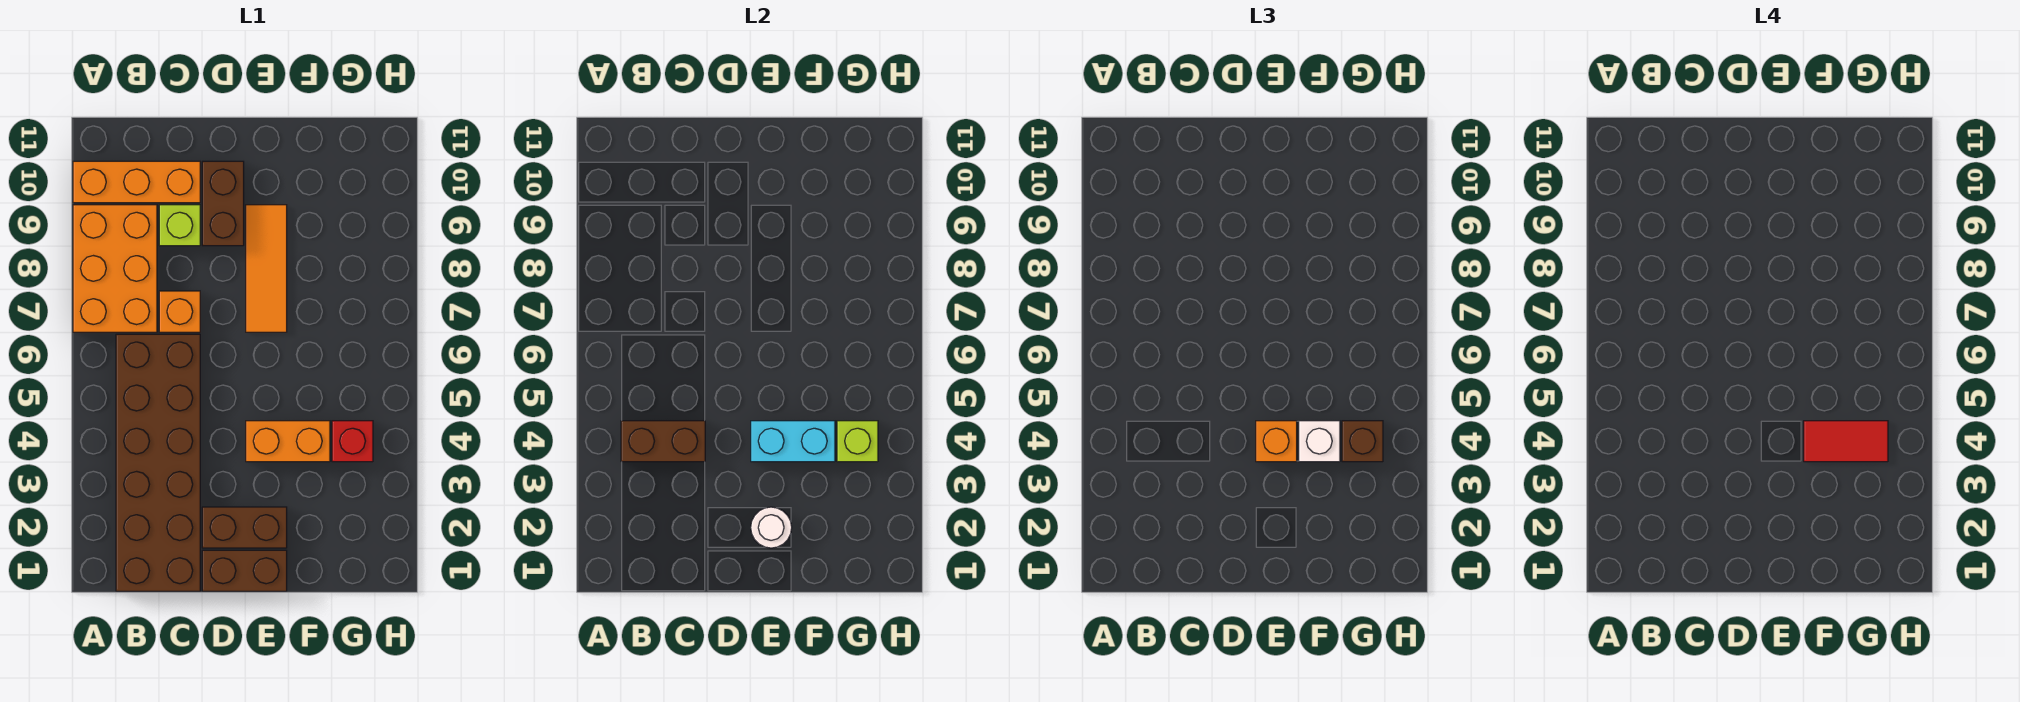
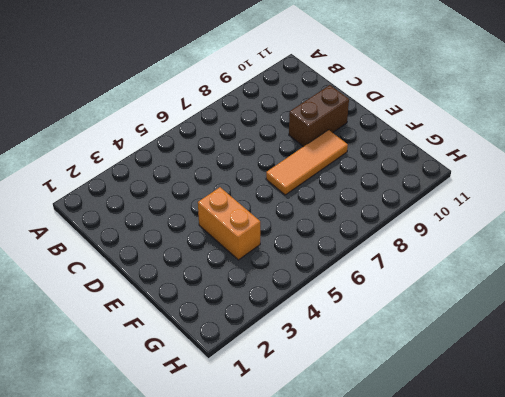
none -> orange 2x3 brick [73,205,157,332]
none -> orange 1x3 brick [73,161,200,203]
none -> brown 2x6 brick [116,334,200,591]

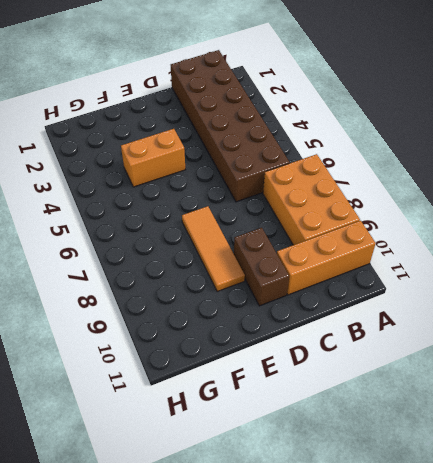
none -> orange 1x1 brick [159,291,200,332]
none -> lime 1x1 brick [159,205,200,246]
none -> brown 1x2 brick [202,550,287,591]

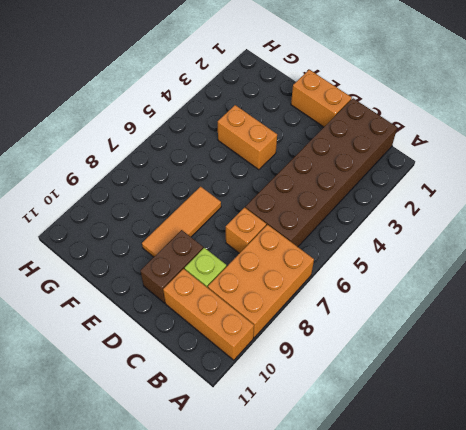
orange 1x2 brick [291,70,352,127] -> brown 1x2 brick [202,550,287,591]
none -> brown 1x2 brick [202,507,287,548]
none -> red 1x1 brick [332,421,373,462]
none -> brown 1x2 brick [621,421,705,462]

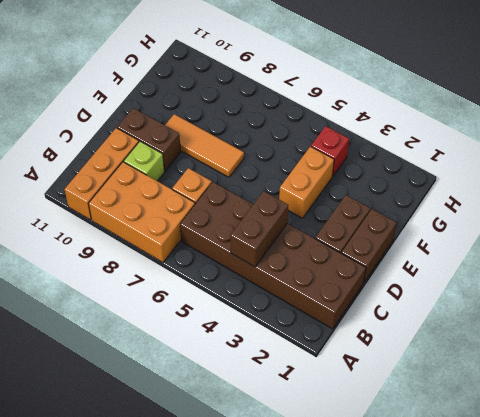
none -> white 1x1 round brick [751,507,792,548]
none -> cyan 1x2 brick [751,421,835,462]
none -> lime 1x1 brick [837,421,878,462]

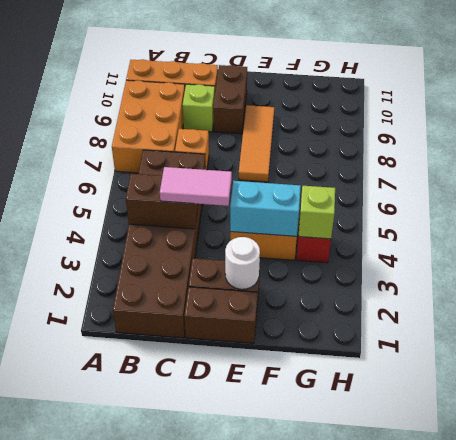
pink 1x2 tile [160,167,232,206] -> none
none -> orange 1x1 brick [1256,421,1297,462]
none -> white 1x1 brick [1299,421,1340,462]
none -> brown 1x1 brick [1342,421,1383,462]

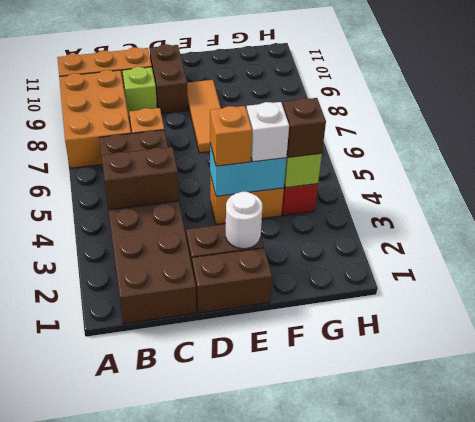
none -> red 1x2 tile [1804,421,1888,462]

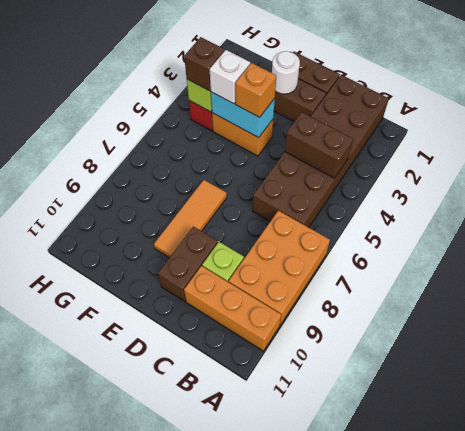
none -> orange 1x1 brick [159,291,200,332]
none -> red 1x2 tile [1804,421,1888,462]

